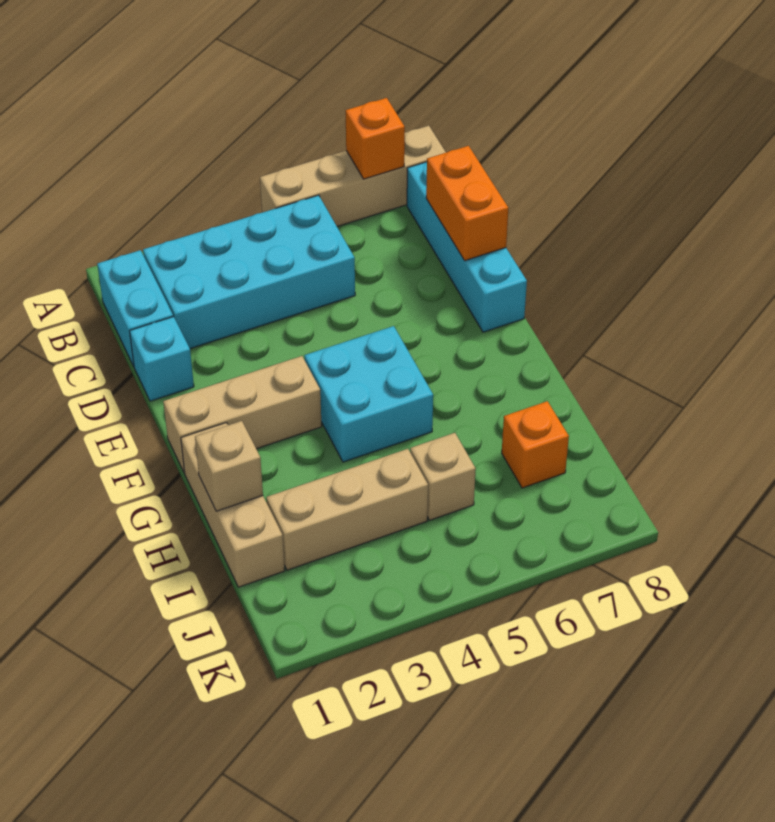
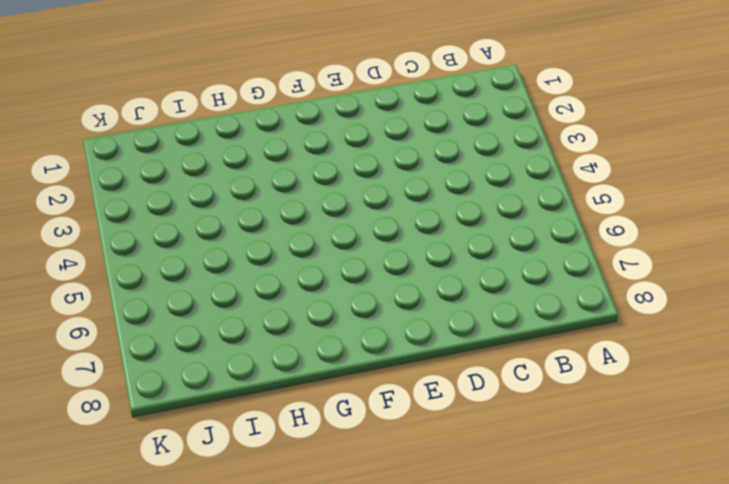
none -> tan 1x4 brick [260,126,446,226]
none -> cyan 1x2 brick [97,250,173,366]
none -> cyan 2x4 brick [143,195,355,348]

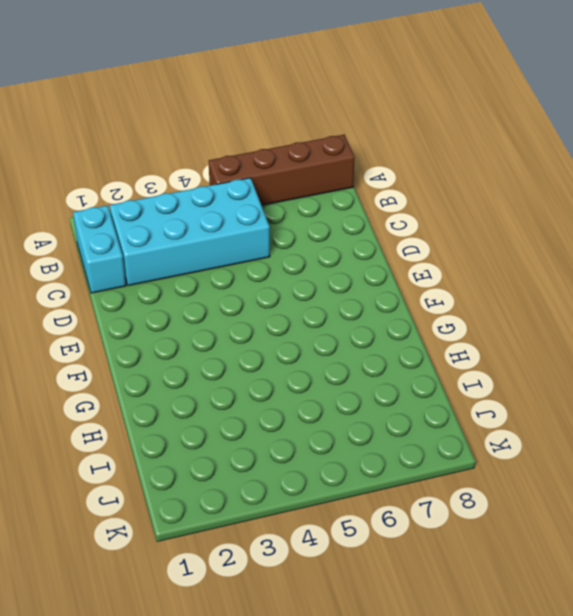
brown 1x4 brick [209,135,355,205] -> tan 1x4 brick [260,126,446,226]
none -> cyan 1x4 brick [407,162,527,332]
none -> cyan 1x1 brick [130,317,194,401]
none -> tan 1x3 brick [163,356,322,473]

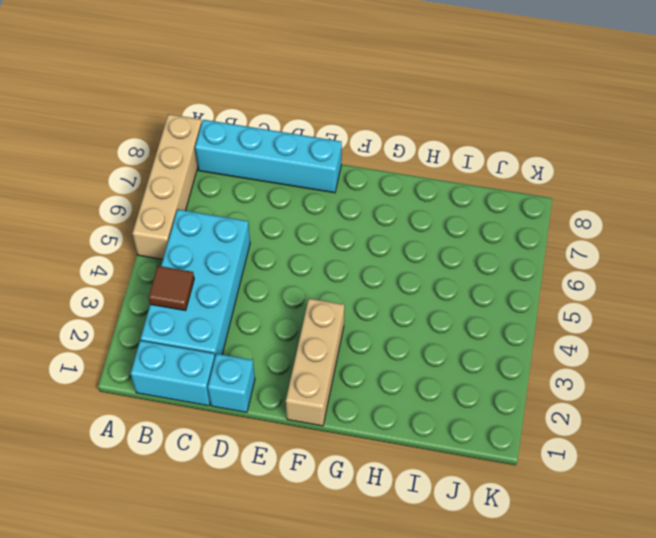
brown 1x1 tile [149,266,194,311] -> none
none -> cyan 2x2 brick [304,326,433,462]
none -> tan 1x3 brick [181,423,285,587]
none -> tan 1x3 brick [266,449,428,570]

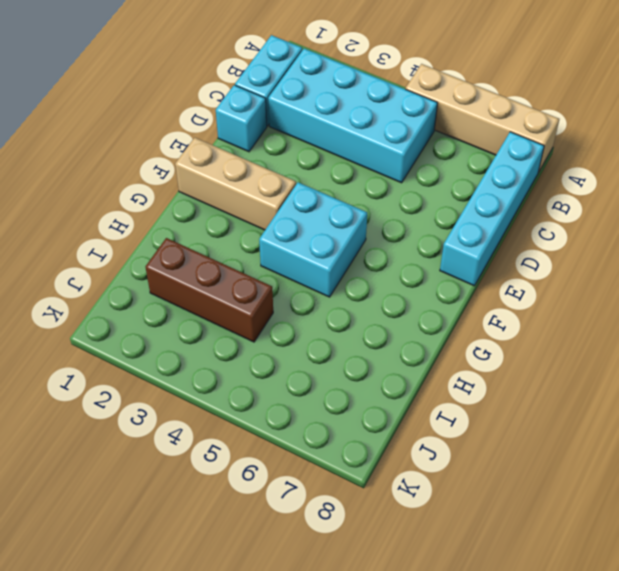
brown 1x3 brick [146,238,273,342] -> tan 1x3 brick [266,449,428,570]
none -> tan 1x3 brick [181,423,285,587]
none -> tan 1x1 brick [410,433,476,520]
none -> orange 1x1 brick [502,401,569,488]

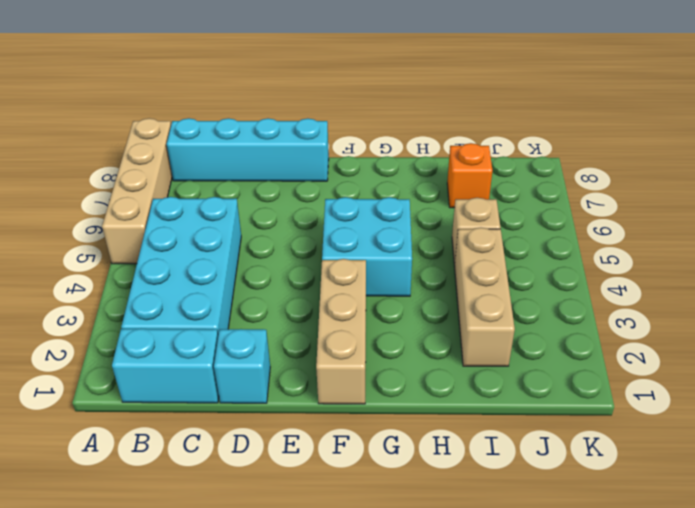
none -> tan 1x3 brick [181,423,285,587]
none -> orange 1x1 brick [346,98,405,179]
none -> orange 1x2 brick [426,146,508,261]

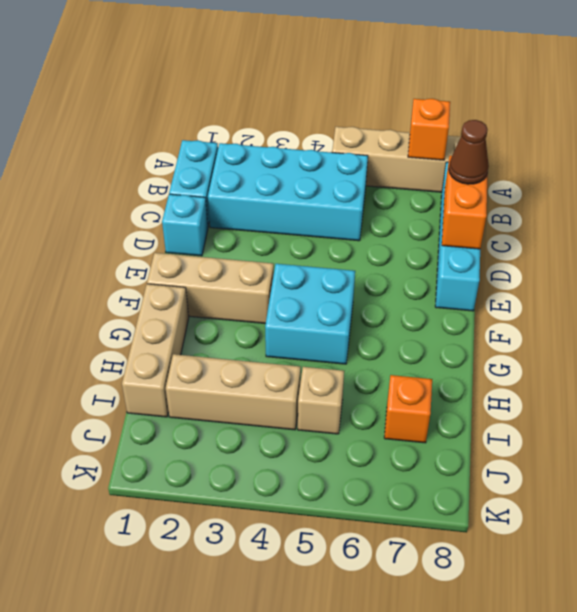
brown 1x1 cone [449,120,489,184] -> none
none -> tan 1x1 brick [195,421,263,511]

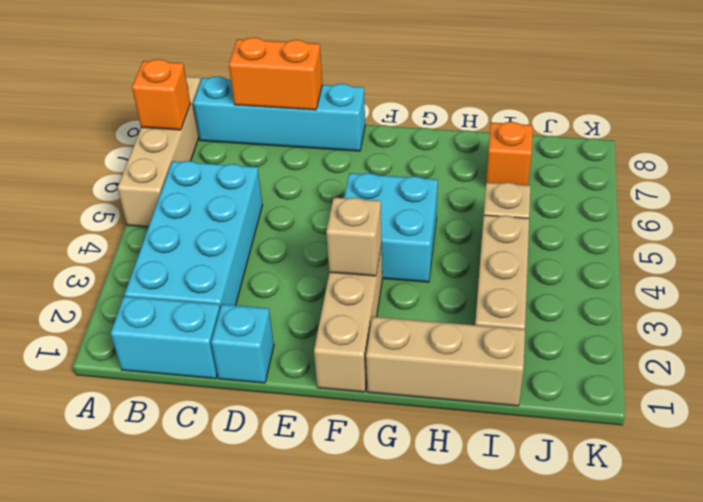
tan 1x1 brick [326,198,382,276] -> tan 1x1 brick moved to [195,421,263,511]

